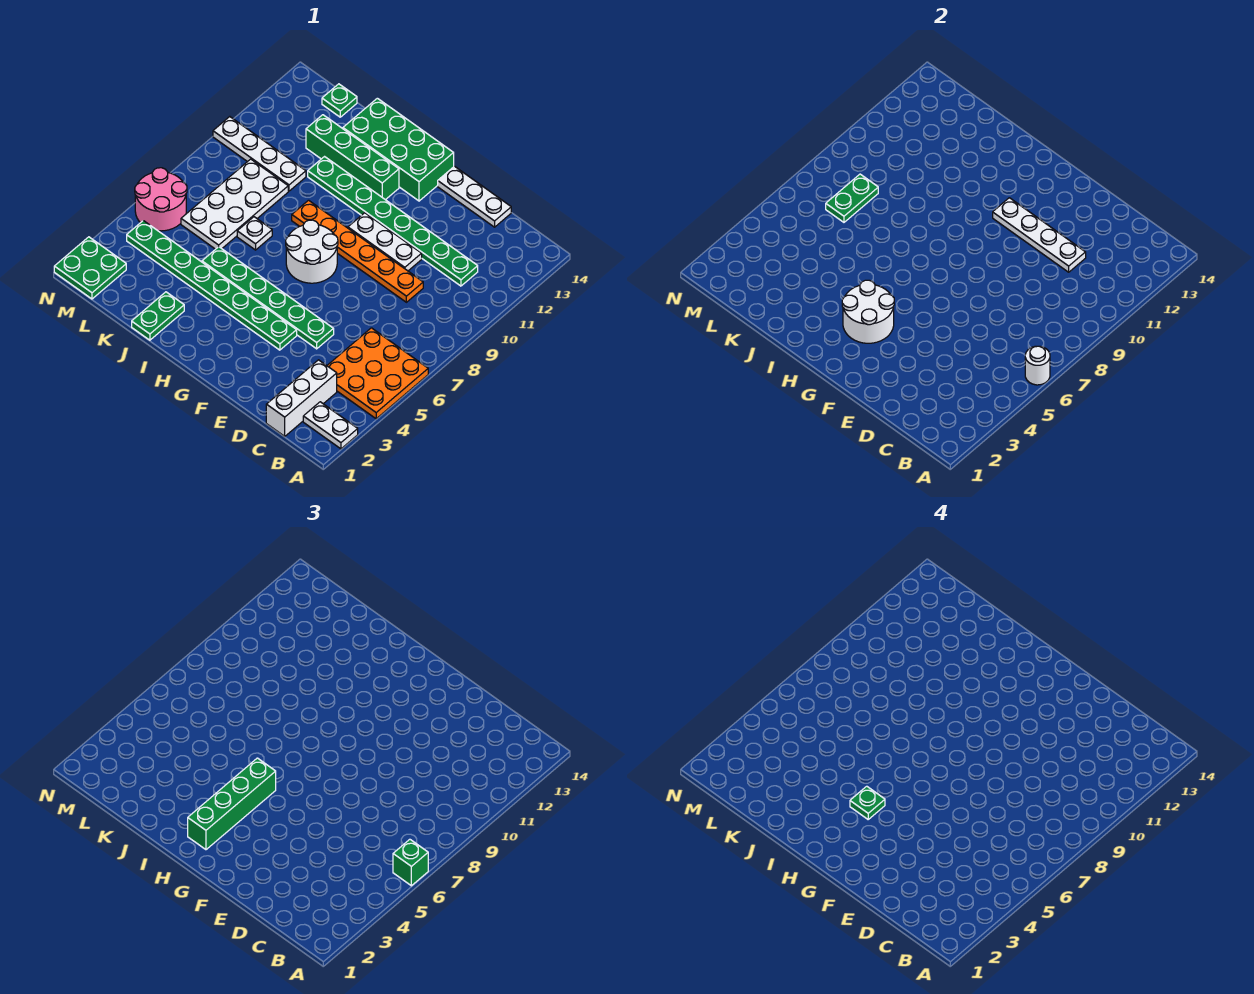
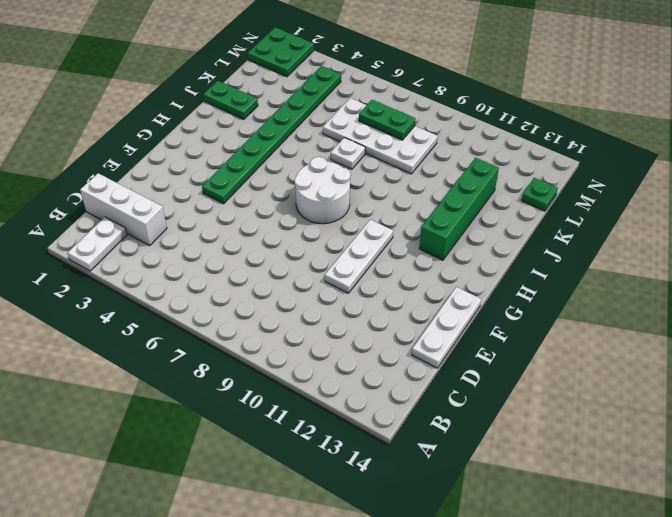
none -> orange 3x3 plate [327,328,428,419]
none -> green 1x8 plate [308,157,478,286]
none -> orange 1x6 plate [292,200,423,302]

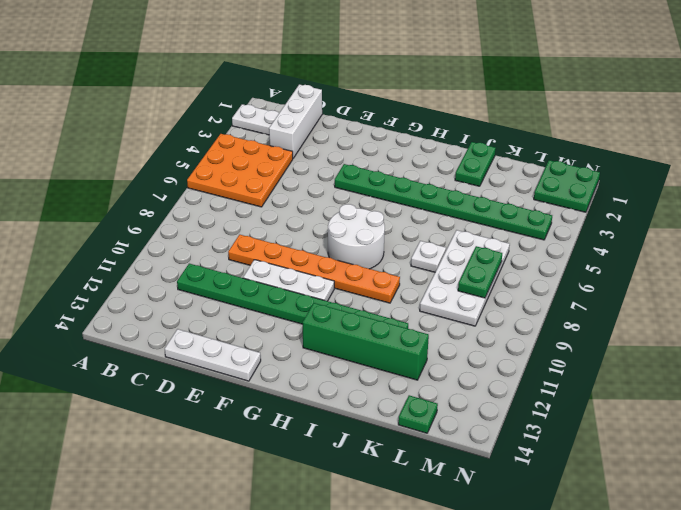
none -> green 1x6 plate [202,247,334,349]
none -> green 2x4 brick [343,98,454,201]
none -> white 1x4 plate [213,117,306,191]

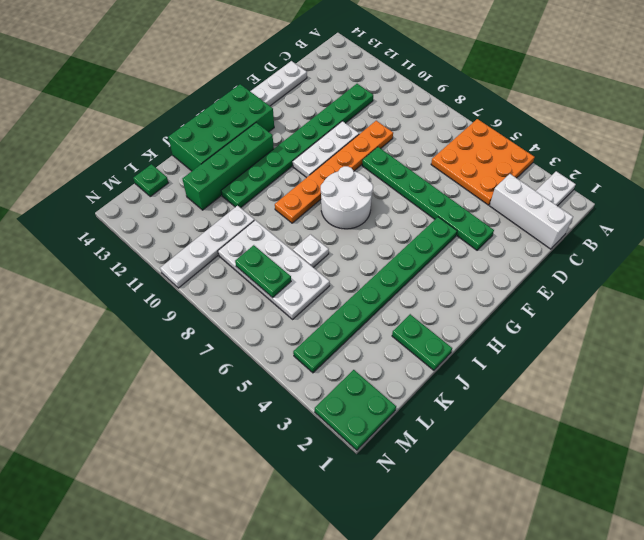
green 1x6 plate [362,147,494,250] -> green 1x6 plate turned to [202,247,334,349]
none -> pink 2x2 round brick [135,168,187,231]
none -> white 1x1 round brick [1025,346,1050,385]
none -> white 1x4 plate [993,198,1086,272]

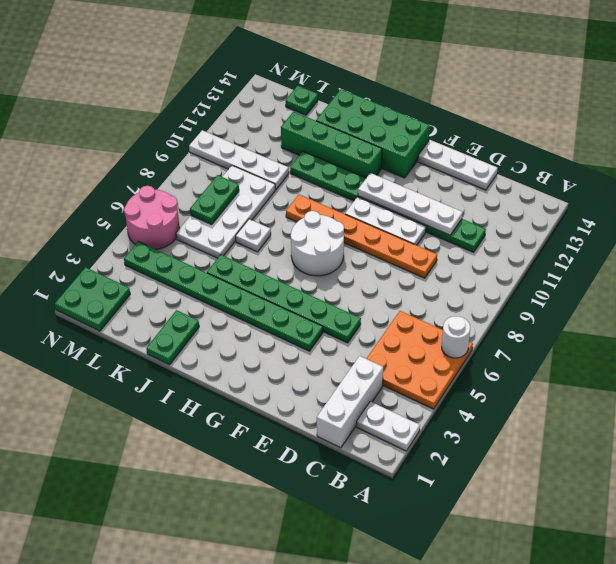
none -> white 2x2 round brick [842,280,894,343]
none -> green 1x1 brick [393,839,428,886]
none -> green 1x4 brick [188,758,276,850]

